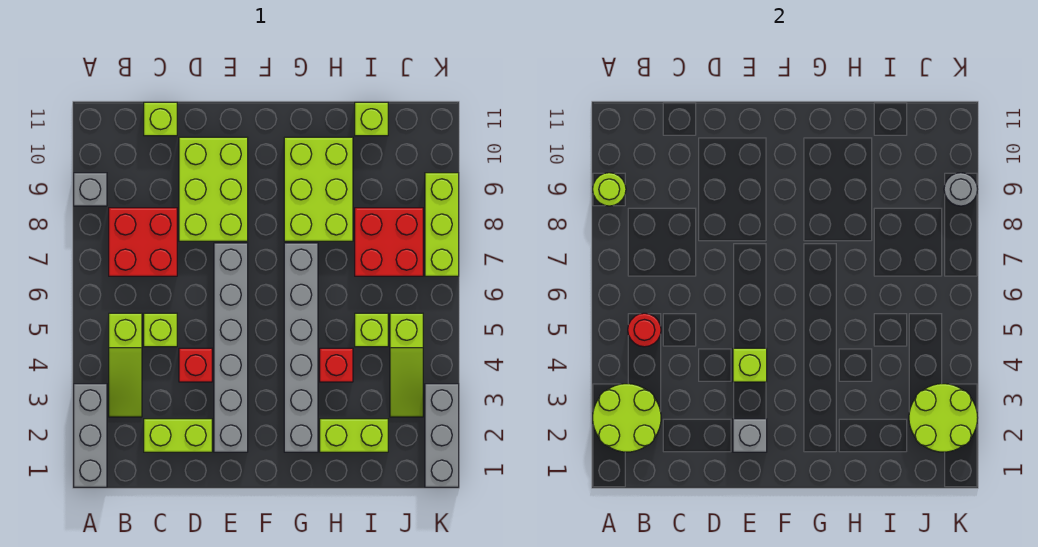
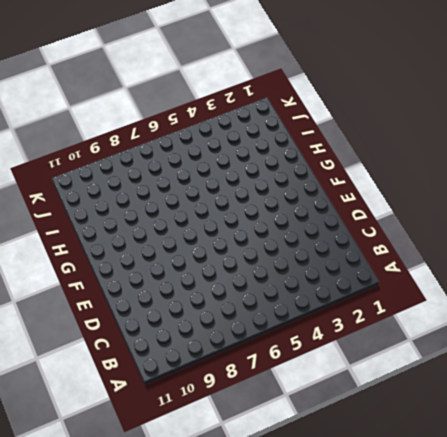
none -> grey 1x3 brick [74,384,107,487]
none -> grey 1x1 brick [74,173,107,206]
none -> lime 1x3 slope [109,313,142,417]

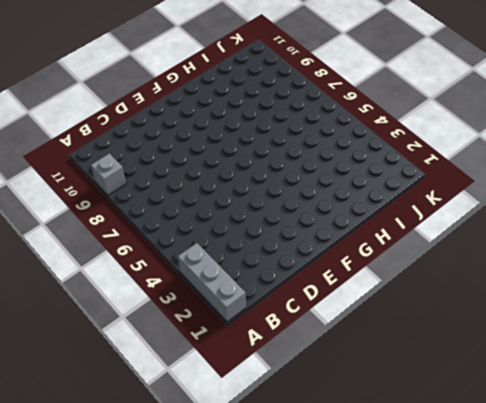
none -> lime 1x3 slope [109,313,142,417]
none -> red 2x2 brick [109,208,177,276]
none -> lime 1x2 brick [144,419,212,452]

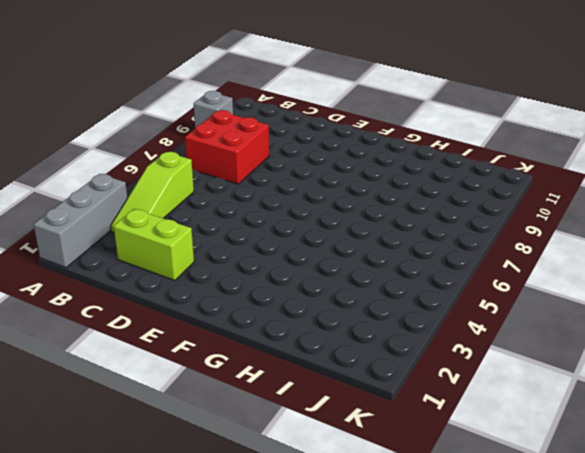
none -> lime 1x1 brick [144,313,177,347]
none -> lime 1x1 brick [144,102,177,136]
none -> red 1x1 brick [179,348,212,382]

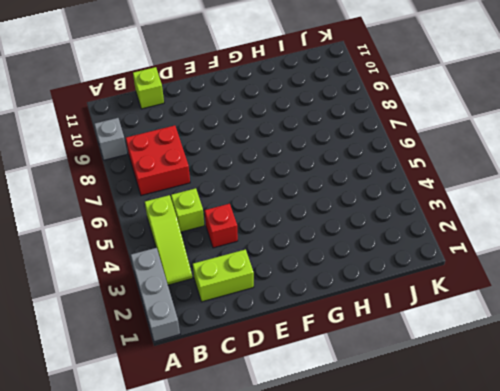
none -> lime 2x3 brick [179,137,248,241]
none -> grey 1x6 brick [214,243,248,452]
none -> grey 1x6 brick [284,243,318,452]

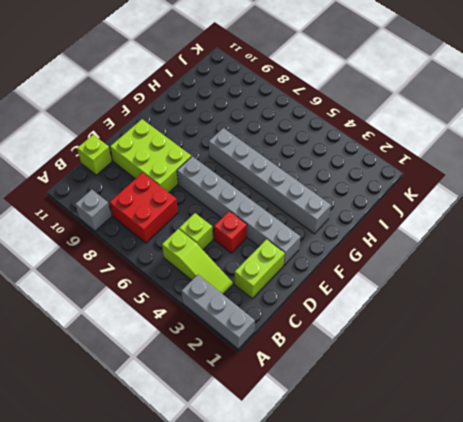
none -> lime 2x3 brick [284,137,353,241]
none -> lime 1x2 brick [320,419,388,452]
none -> red 1x1 brick [320,348,353,382]

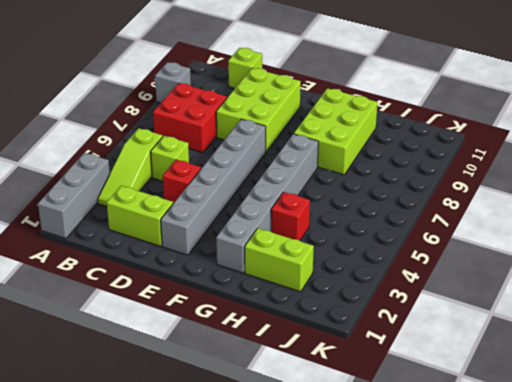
none -> lime 1x1 brick [355,313,388,347]
none -> red 2x2 brick [355,208,423,276]
none -> lime 1x1 brick [355,102,388,136]

